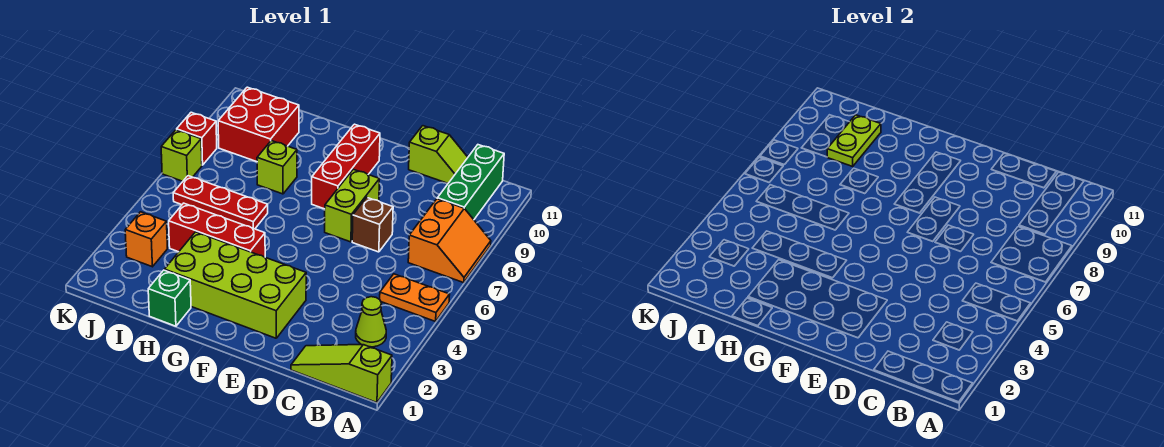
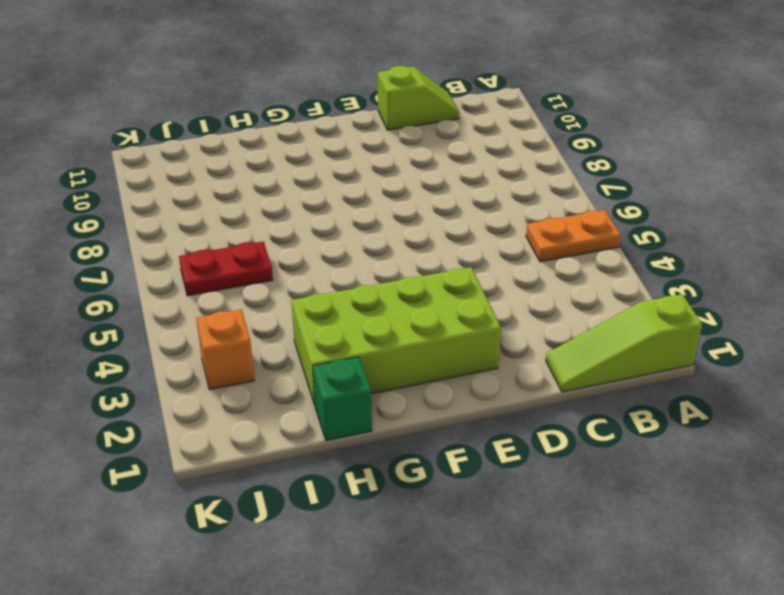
red 1x2 plate [179,242,273,296] -> red 1x3 plate [173,176,268,229]
none -> orange 2x2 slope [408,199,491,283]
none -> lime 1x1 cone [356,297,386,347]
none -> green 1x3 brick [437,145,504,219]

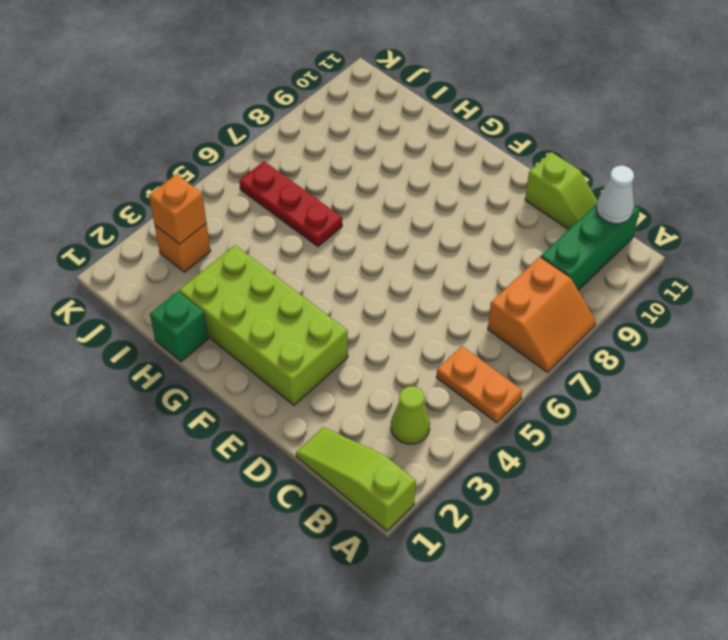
white 1x1 cone [596,166,634,224] -> none
orange 1x1 brick [149,174,206,244] -> none
none -> brown 1x1 brick [352,197,393,252]
none -> lime 1x2 brick [325,169,379,242]
none -> red 1x3 brick [312,124,380,209]

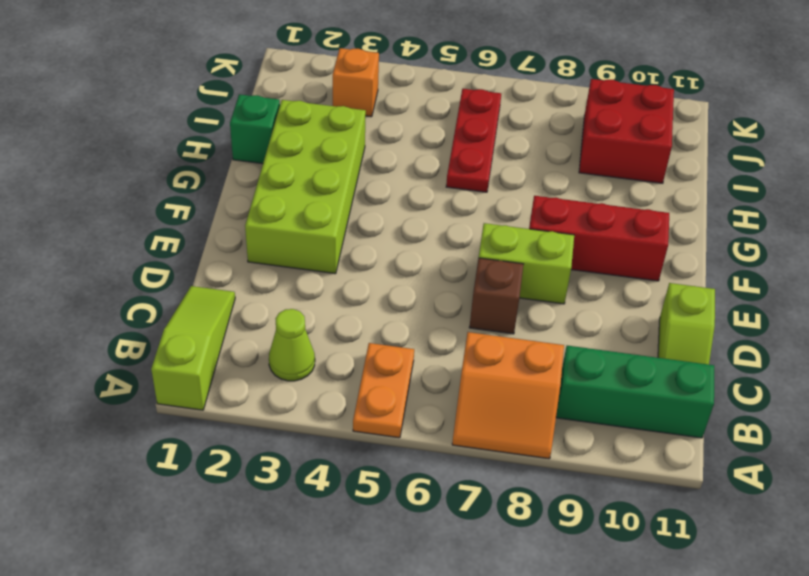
none -> red 1x3 brick [169,203,265,257]
none -> lime 1x1 brick [257,141,297,194]
none -> lime 1x1 brick [161,130,202,181]

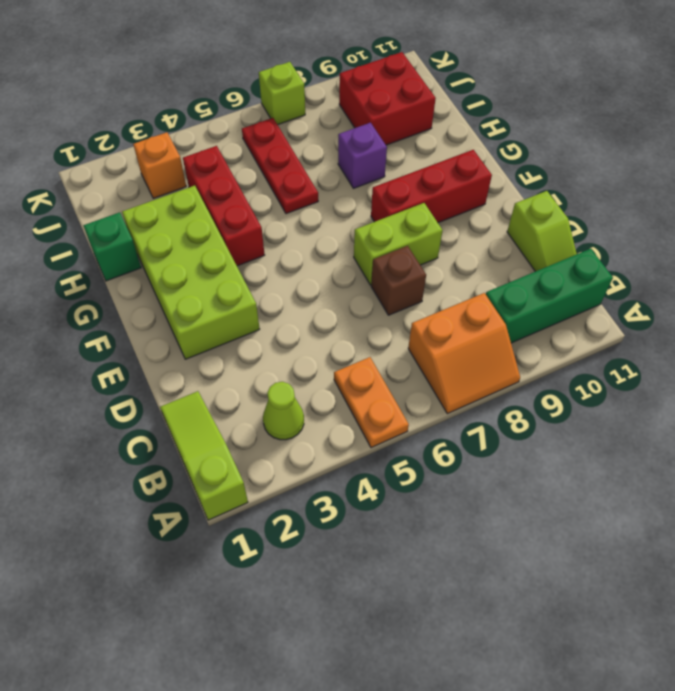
purple 1x1 brick [338,123,387,188] -> lime 1x1 brick [257,141,297,194]
none -> red 1x1 brick [177,112,217,165]
none -> lime 1x2 plate [827,115,881,166]

